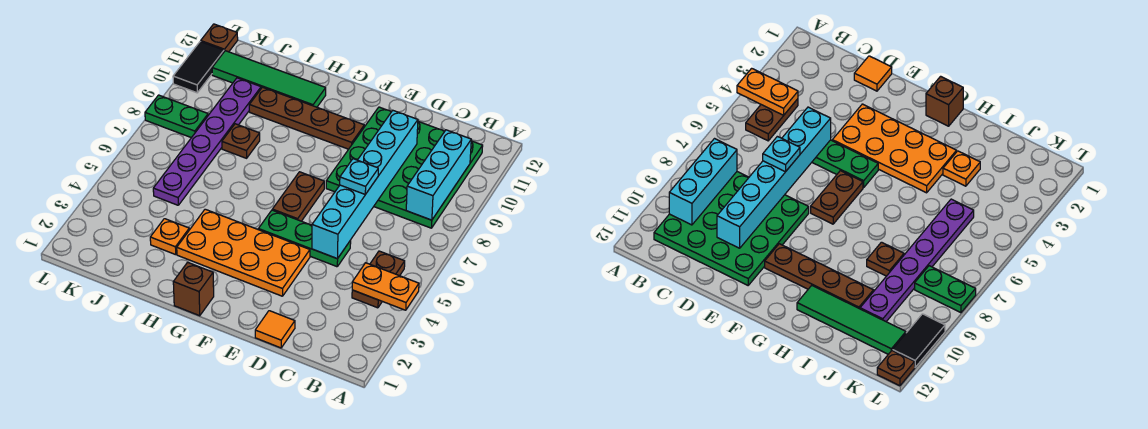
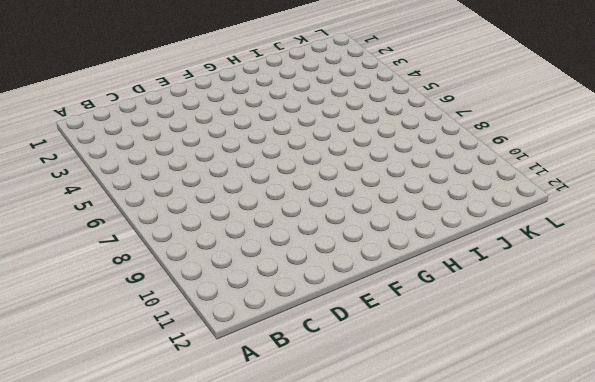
none -> brown 1x2 plate [352,251,405,308]
none -> green 4x4 plate [326,107,483,228]
none -> orange 1x1 tile [255,311,295,348]

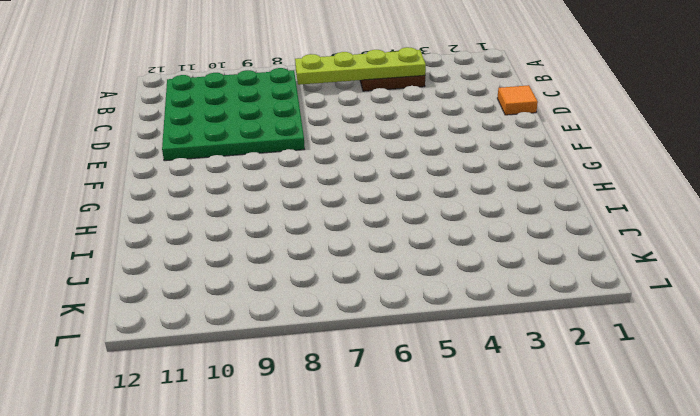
lime 1x4 plate [295,47,426,85] -> orange 1x2 plate [352,263,419,310]
none -> green 1x3 plate [258,210,351,267]
none -> orange 2x4 plate [177,209,310,296]
none -> brown 1x2 plate [272,172,324,221]

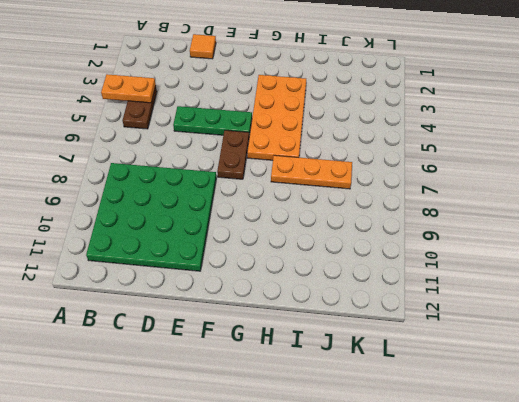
orange 2x4 plate [247,75,306,160] -> orange 2x4 plate turned to [177,209,310,296]
orange 1x3 plate [271,155,352,189] -> purple 1x6 plate [153,78,261,205]
none -> brown 1x4 plate [249,87,364,149]
none -> brown 1x1 brick [173,262,214,316]
none -> green 1x4 tile [212,51,326,107]

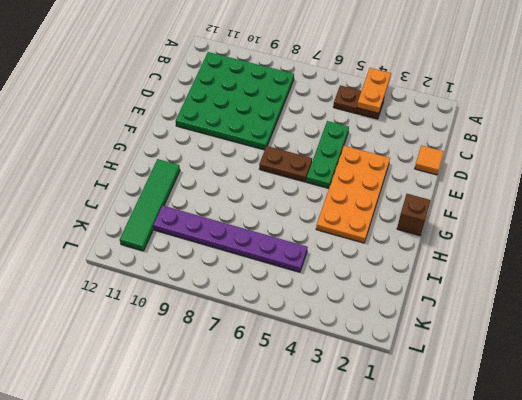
none -> brown 1x4 plate [249,87,364,149]
none -> orange 1x1 plate [150,219,189,255]
none -> brown 1x1 plate [222,124,260,158]

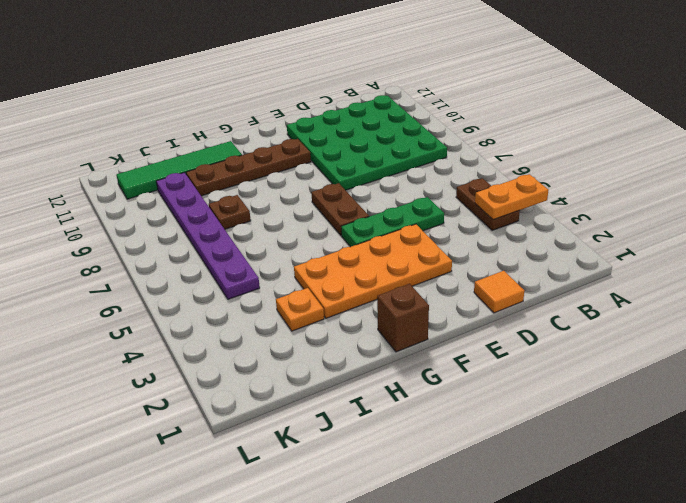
none -> green 1x2 plate [145,95,208,138]
none -> black 1x2 tile [173,41,224,93]
none -> brown 1x1 plate [201,24,238,52]

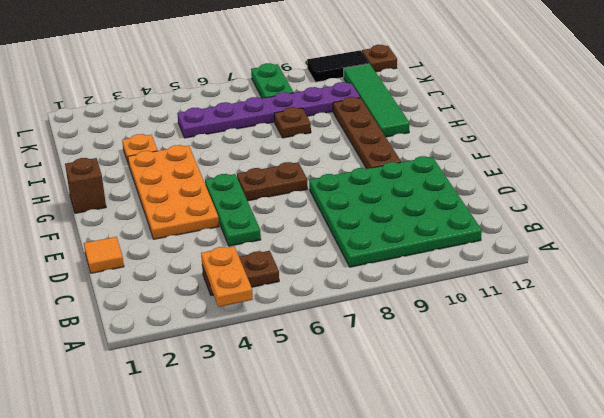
none -> cyan 1x3 brick [406,130,471,220]
none -> cyan 1x6 brick [312,110,418,259]
none -> cyan 1x1 plate [340,159,378,194]

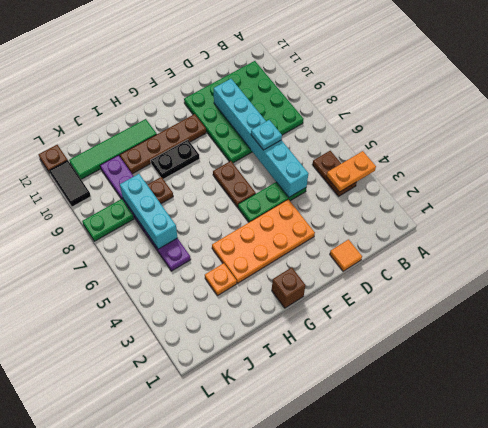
black 1x2 plate [151,140,200,179] -> none
cyan 1x3 brick [120,174,177,249] -> cyan 1x3 brick moved to [406,130,471,220]

